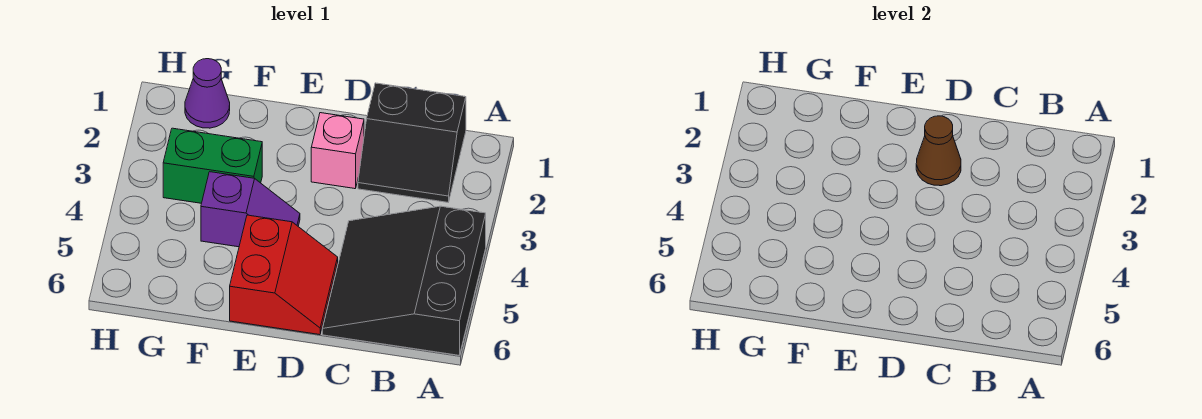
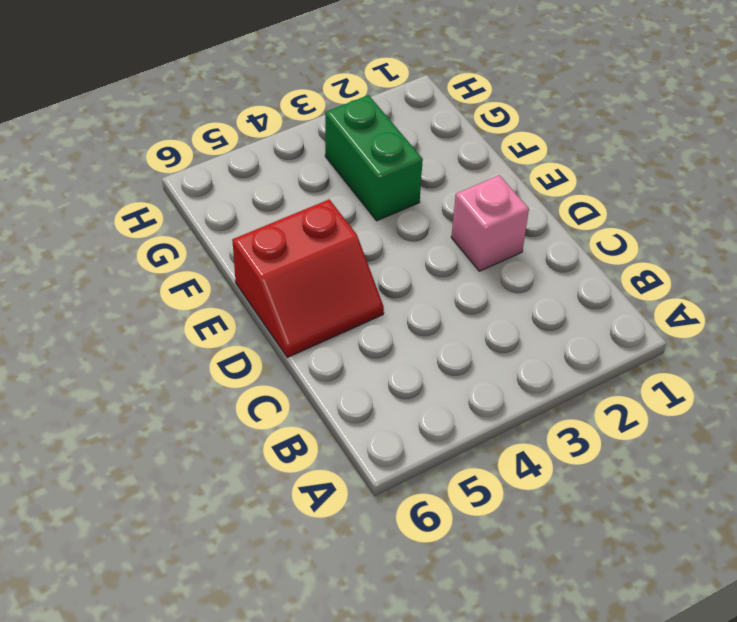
none -> black 3x3 slope [322,206,486,355]
none -> black 2x2 slope [358,83,466,202]

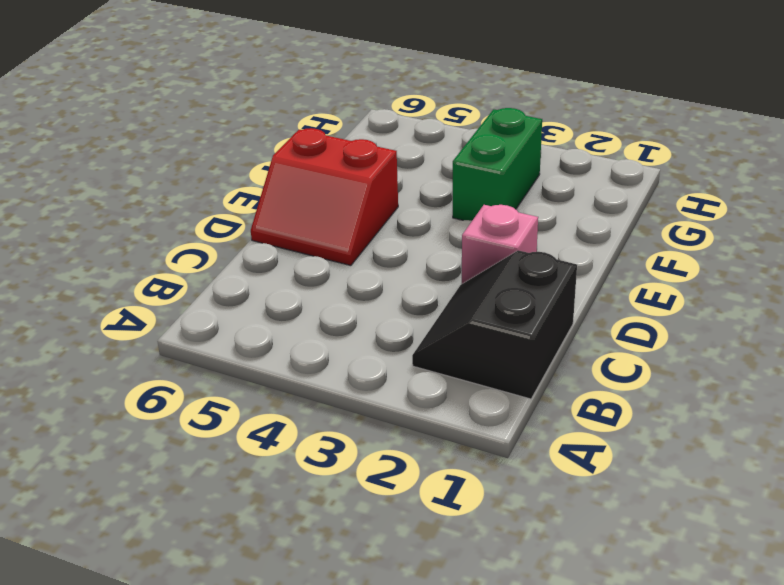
none -> black 3x3 slope [322,206,486,355]
none -> purple 1x2 slope [201,172,300,247]

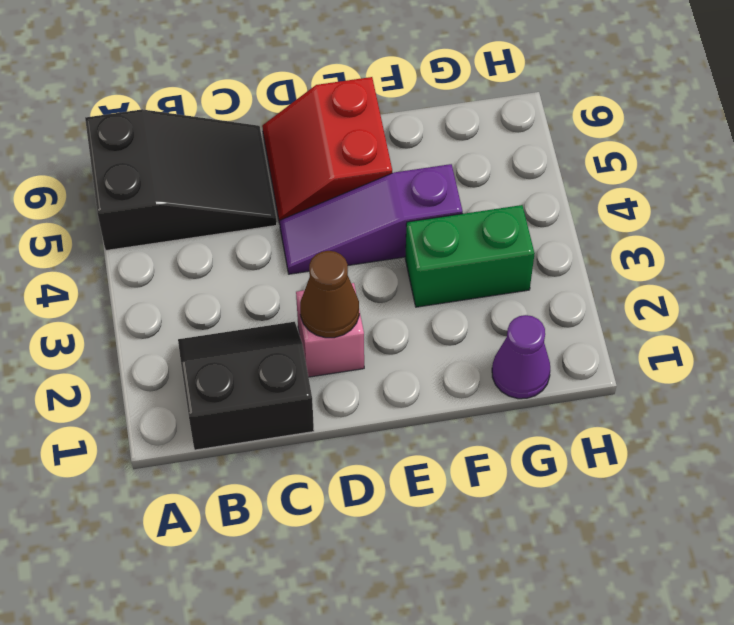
black 2x3 slope [85,109,277,250] -> black 3x3 slope [322,206,486,355]
purple 1x3 slope [279,164,463,274] -> purple 1x2 slope [201,172,300,247]

